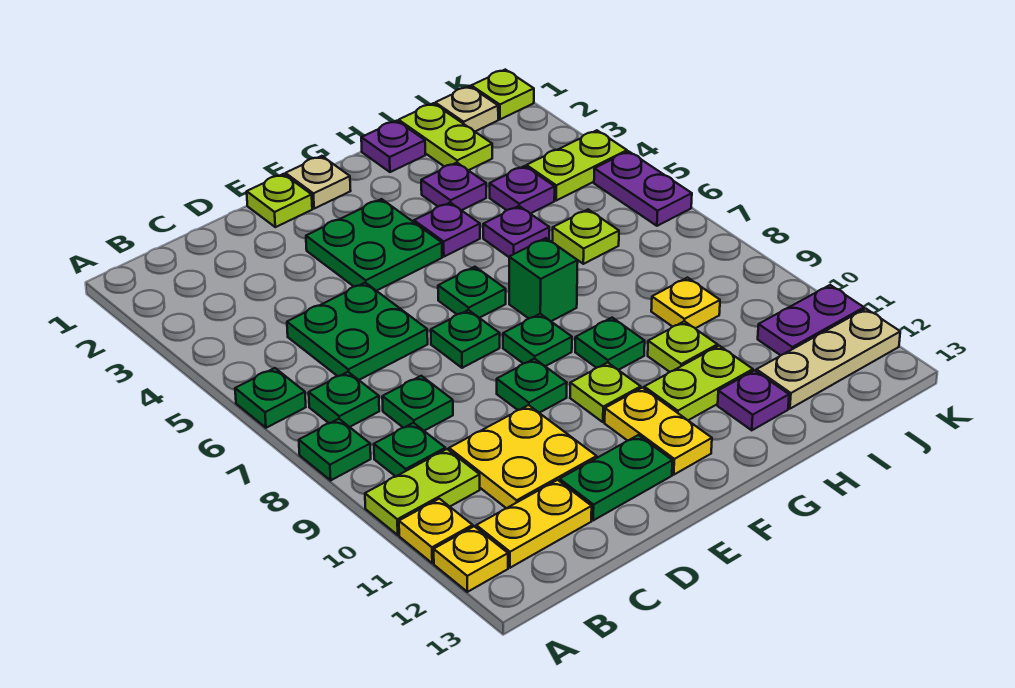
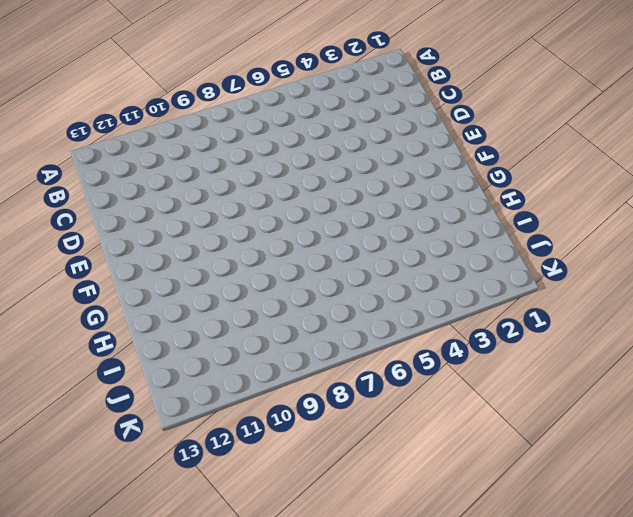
none -> green 1x1 plate [235,368,306,428]
none -> green 1x1 plate [299,419,371,480]
none -> lime 1x2 plate [365,449,480,535]
none -> yellow 1x1 plate [399,499,473,563]

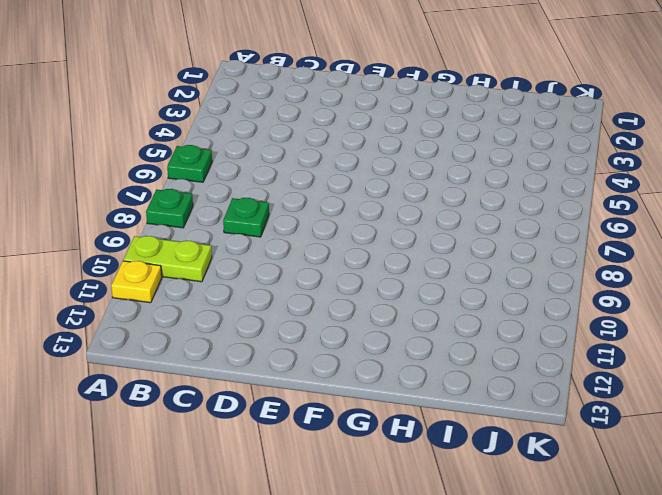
none -> yellow 1x1 plate [434,526,508,592]
none -> green 1x1 plate [309,372,379,427]
none -> green 1x1 plate [374,423,445,476]
none -> yellow 1x2 plate [476,480,592,568]

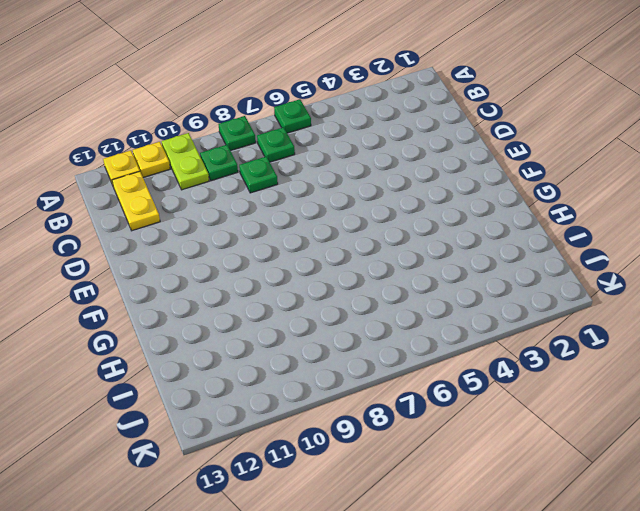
none -> green 2x2 plate [287,283,428,380]
none -> yellow 2x2 plate [449,405,597,508]
none -> green 1x2 plate [560,435,672,520]
none -> lime 1x1 plate [247,174,312,227]

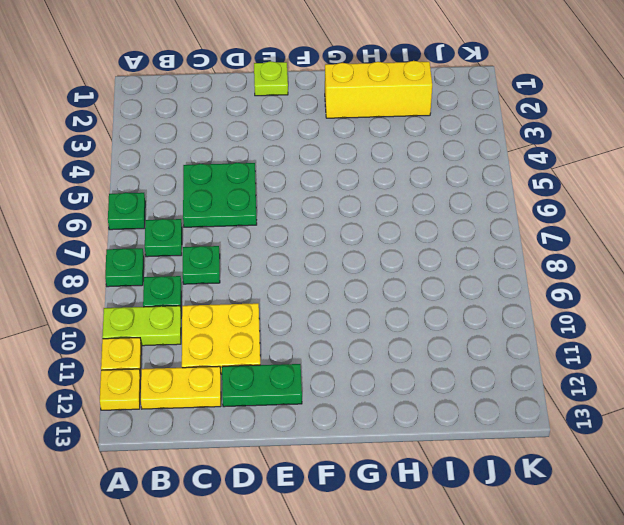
yellow 1x3 brick [325,61,432,118] -> lime 1x2 plate [399,103,492,170]
none -> green 2x2 plate [306,199,442,291]
none -> green 1x1 plate [431,310,500,368]
none -> green 1x1 plate [497,359,567,413]
none -> tan 1x1 plate [285,156,351,209]

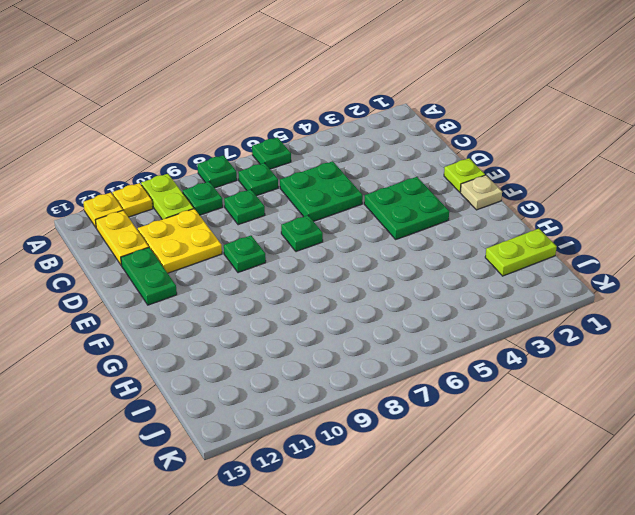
none -> green 1x1 plate [438,267,506,318]
none -> green 1x1 plate [503,314,572,366]
none -> lime 1x1 plate [570,363,641,422]
none -> yellow 1x2 plate [605,388,712,475]

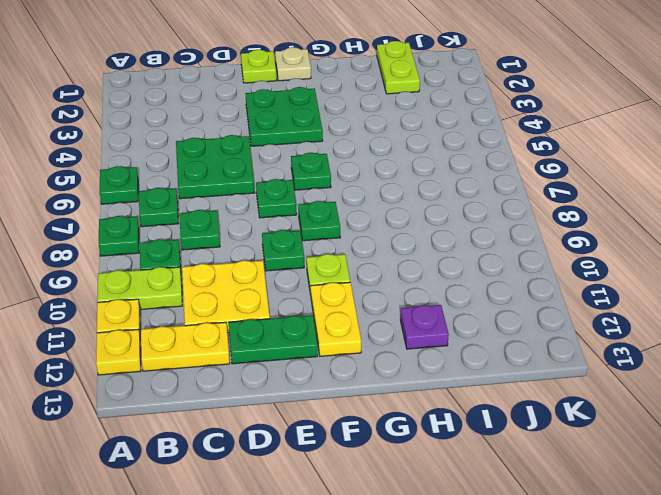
none -> purple 1x1 plate [414,202,480,257]
none -> green 1x1 brick [509,238,578,321]
none -> green 1x1 plate [575,318,645,370]
none -> lime 1x2 plate [644,346,753,420]

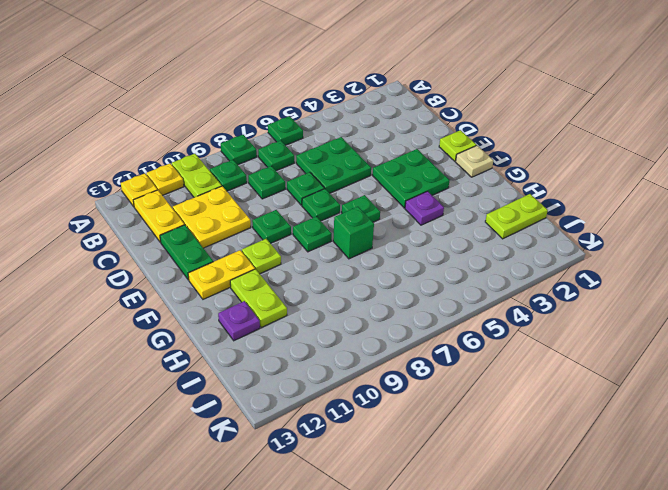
green 1x1 plate [287,172,324,205] -> green 1x1 plate moved to [575,318,645,370]
none -> purple 1x1 plate [361,121,425,172]
none -> purple 1x1 plate [421,163,486,210]
none -> purple 1x1 plate [483,206,549,257]
none -> lime 1x1 plate [648,321,717,372]

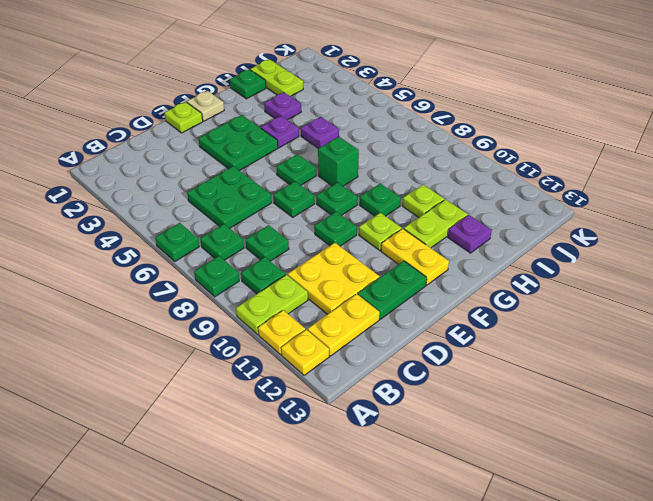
green 1x1 plate [230,70,266,99] -> purple 1x1 plate [361,121,425,172]
none -> purple 1x1 plate [490,166,555,214]
none -> lime 1x1 plate [553,210,619,264]
none -> yellow 1x1 plate [651,278,720,328]
none -> tan 1x3 plate [756,309,900,409]

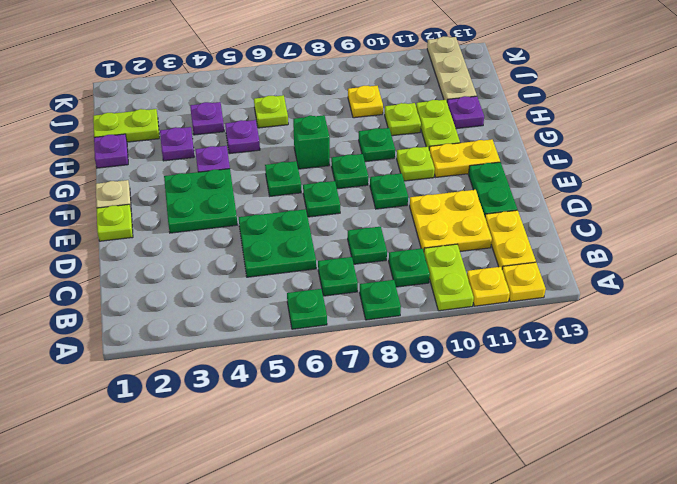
none -> tan 1x1 plate [435,86,498,131]
none -> lime 1x2 plate [526,130,627,200]
none -> purple 1x2 plate [758,285,864,355]
none -> lime 1x1 plate [471,70,534,119]

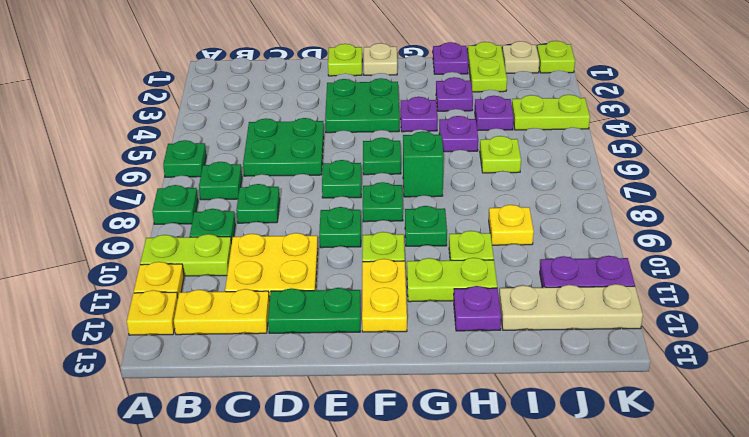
none -> purple 1x2 plate [594,151,692,226]

